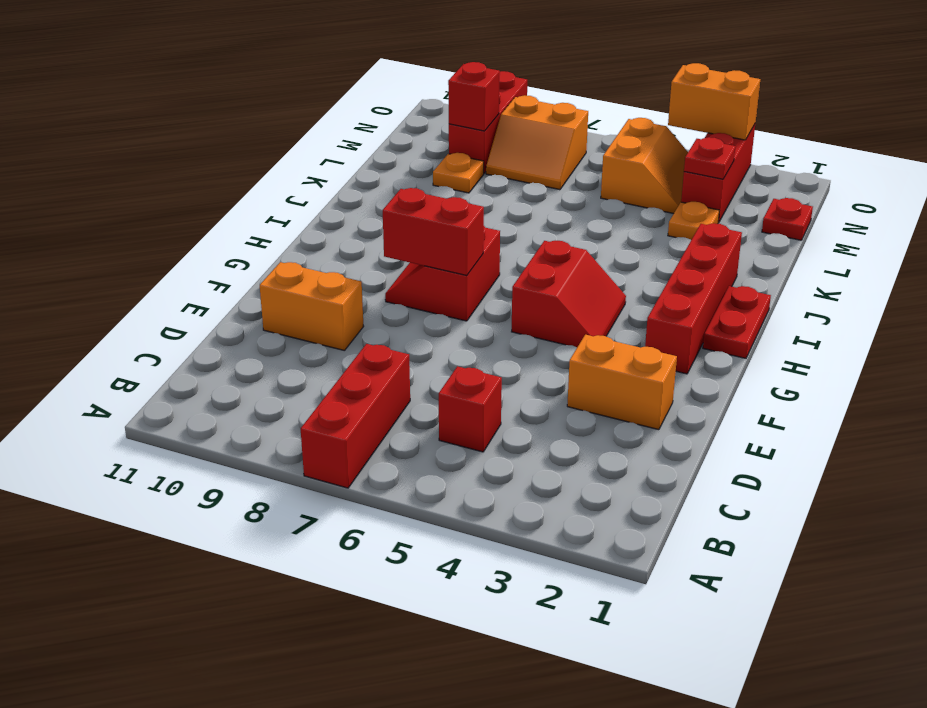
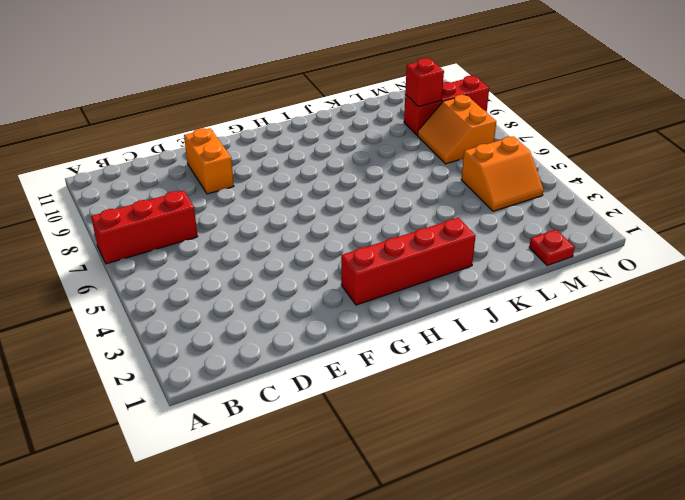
none -> red 1x1 brick [439,366,502,452]
none -> orange 1x2 brick [567,335,677,430]
none -> red 2x2 slope [512,241,626,347]

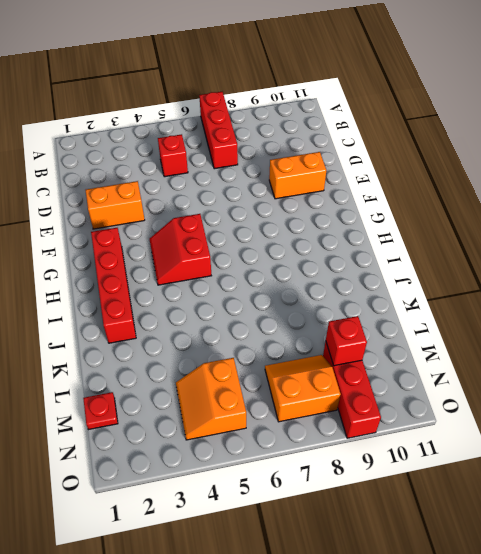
none -> red 2x2 slope [385,226,500,321]
none -> red 1x2 plate [703,286,771,358]
none -> orange 1x1 plate [668,202,719,240]

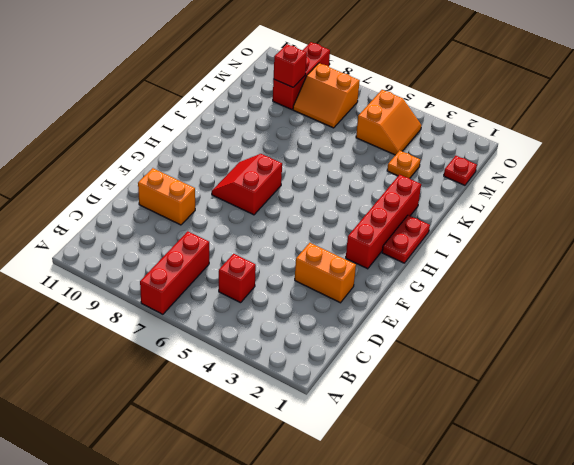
none -> red 2x2 slope [512,241,626,347]
none -> orange 1x1 plate [433,153,484,193]
none -> red 1x3 brick [681,124,755,223]

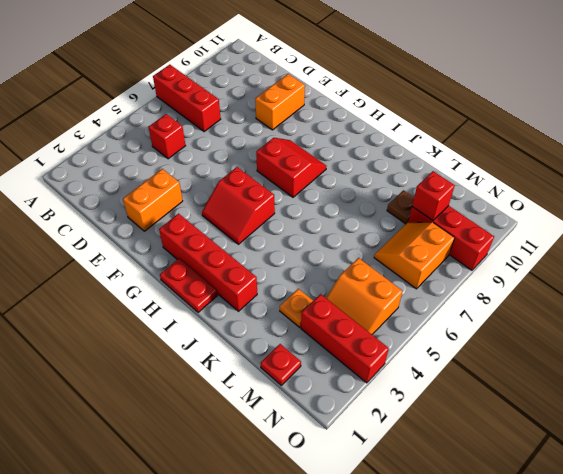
brown 1x1 plate [387,190,414,224] -> orange 1x1 plate [433,153,484,193]
none -> red 1x2 brick [383,188,484,276]
none -> red 1x1 plate [684,137,735,179]
none -> orange 1x2 brick [668,63,760,140]

